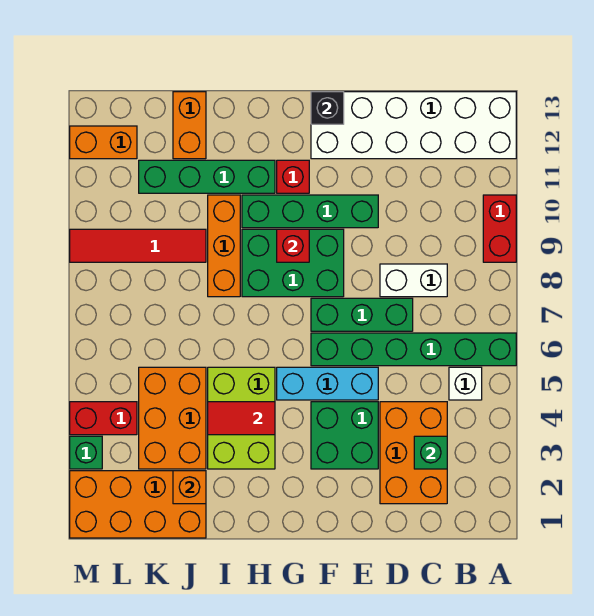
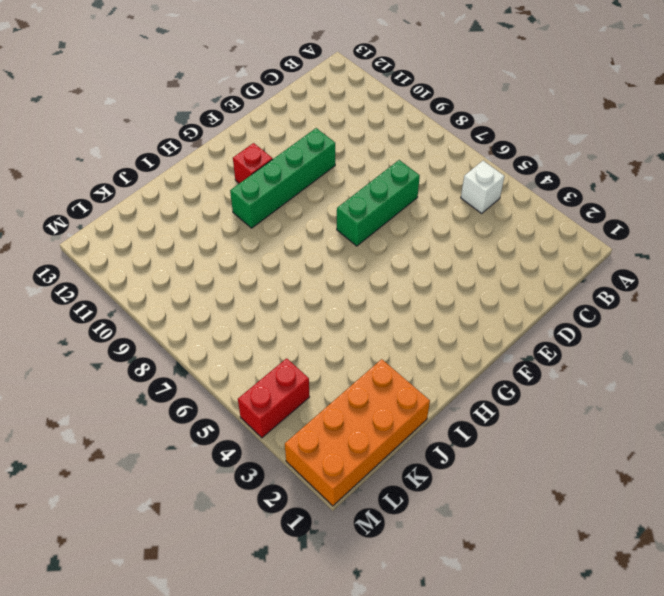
none -> green 1x6 brick [311,333,516,366]
none -> red 1x2 brick [483,195,516,262]
none -> white 2x6 brick [311,92,516,159]

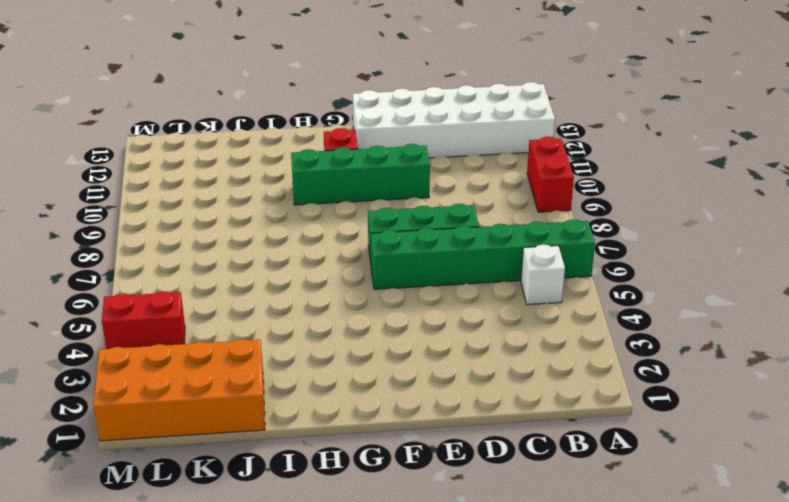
none -> orange 2x3 brick [380,402,447,504]
none -> white 1x2 brick [380,264,447,297]
none -> green 2x2 brick [311,402,378,469]

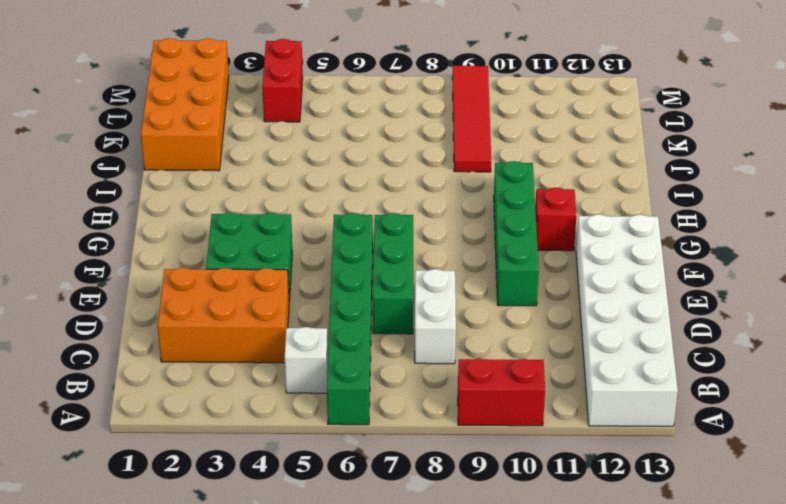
none -> cyan 1x3 brick [277,367,378,400]
none -> green 2x3 brick [242,229,344,297]
none -> lime 2x3 brick [208,367,275,469]

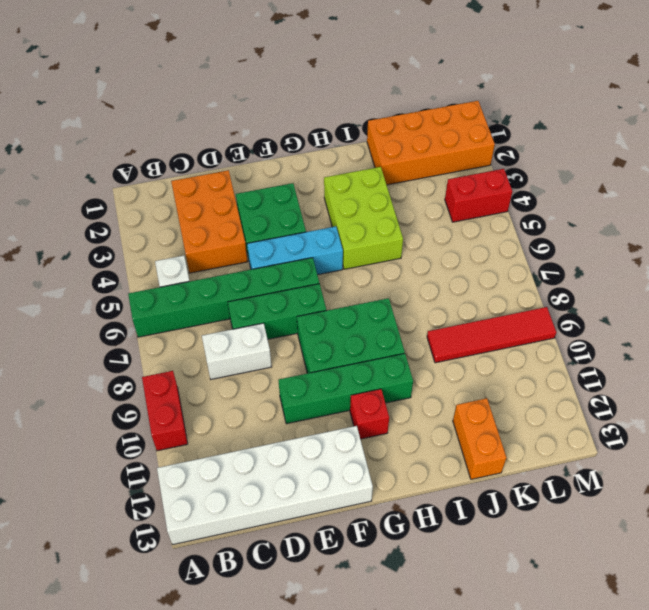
none -> green 1x4 brick [139,160,275,193]
none -> orange 1x3 brick [208,195,240,297]
none -> orange 2x3 brick [139,367,206,469]

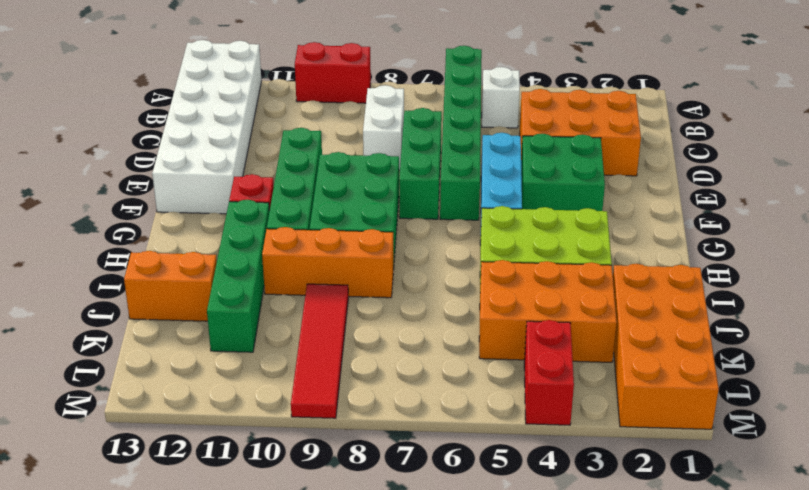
none -> orange 1x2 brick [70,126,137,159]
none -> green 1x1 brick [70,436,102,469]
none -> green 1x1 brick [414,436,447,469]

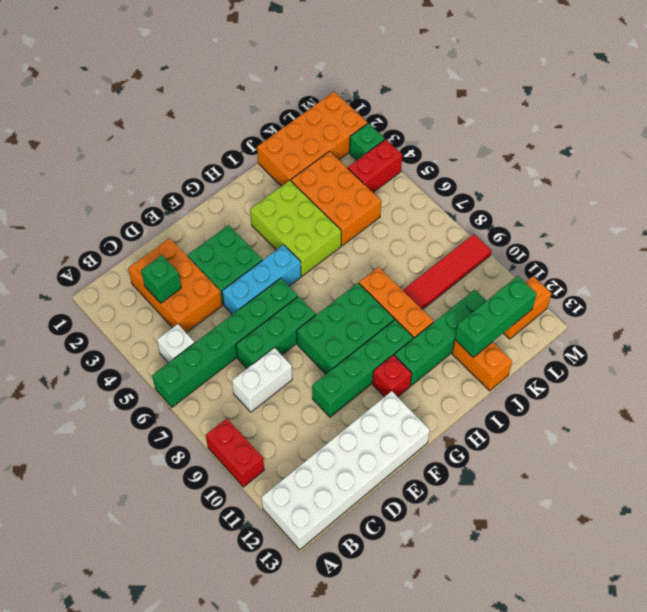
green 1x3 brick [455,276,537,357] -> none
none -> black 1x1 brick [311,92,344,124]
none -> red 1x1 brick [277,229,309,262]
none -> red 1x2 tile [208,402,275,435]

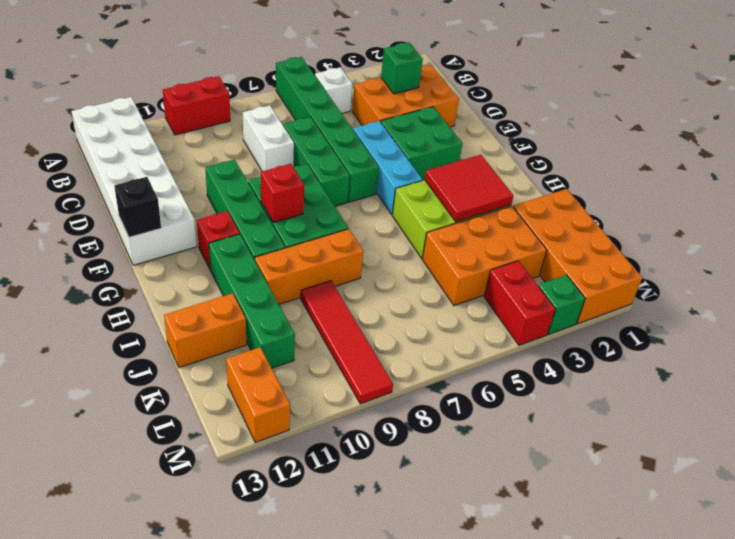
red 2x2 tile [425,155,514,222] -> red 1x2 tile [208,402,275,435]
none -> orange 1x1 brick [173,471,206,504]

